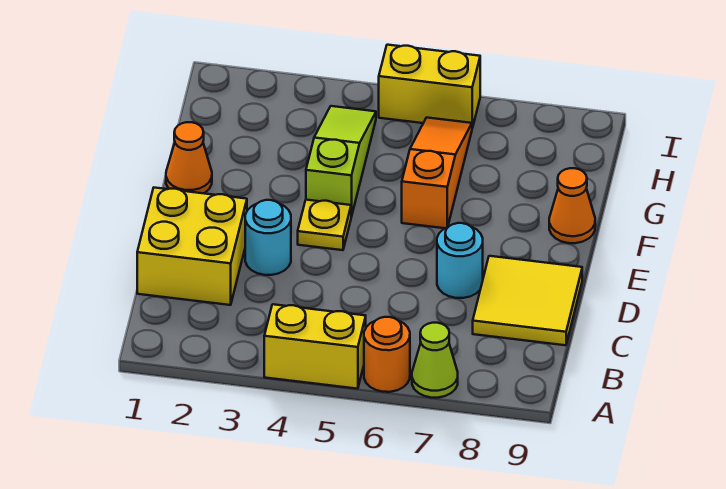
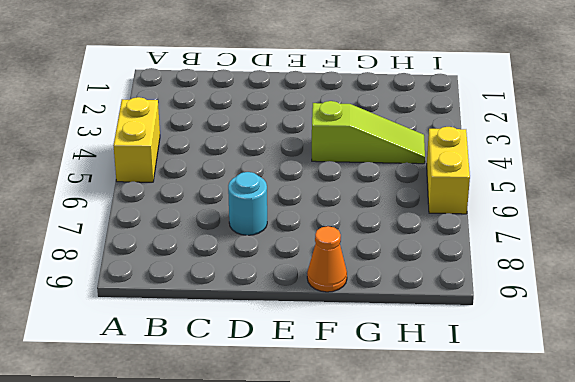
none -> orange 1x1 round brick [364,317,410,392]
none -> lime 1x1 cone [412,323,458,398]
none -> yellow 2x2 brick [137,188,247,305]

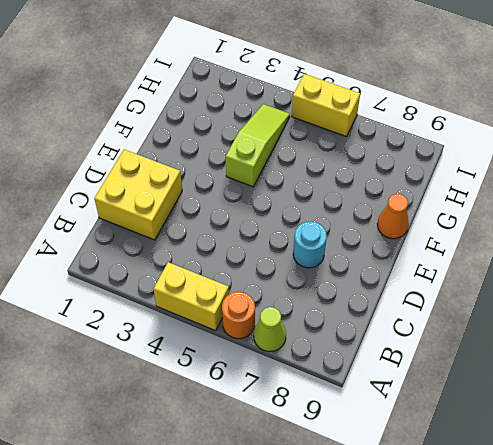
none -> yellow 2x2 tile [473,256,582,345]
none -> cyan 1x1 round brick [245,200,291,275]
none -> yellow 1x1 plate [298,200,351,250]

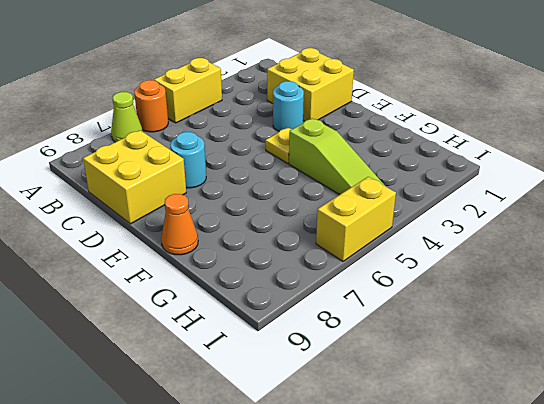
yellow 2x2 brick [83,130,186,224] -> yellow 2x2 tile [473,256,582,345]
none -> orange 1x1 cone [166,122,212,193]
none -> orange 1x3 slope [402,118,472,228]

